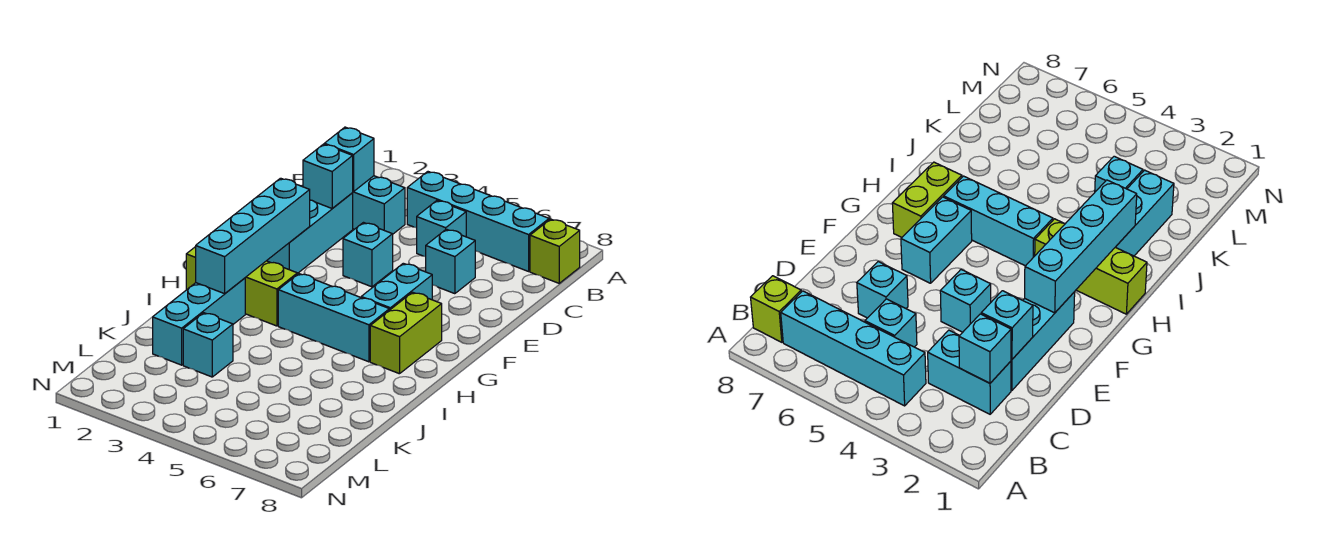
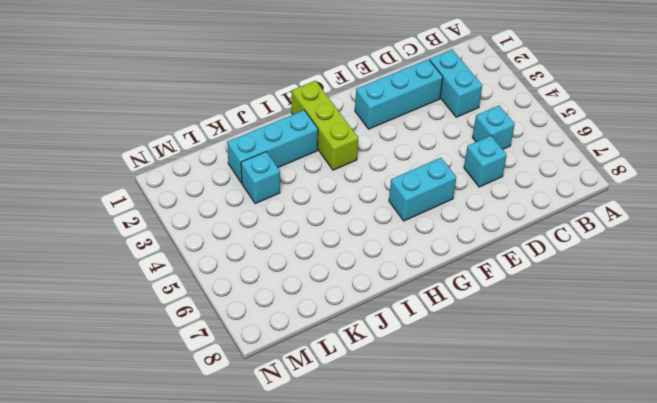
none -> cyan 1x4 brick [407,172,549,271]
none -> lime 1x1 brick [530,219,580,283]
none -> cyan 1x1 brick [343,223,393,287]

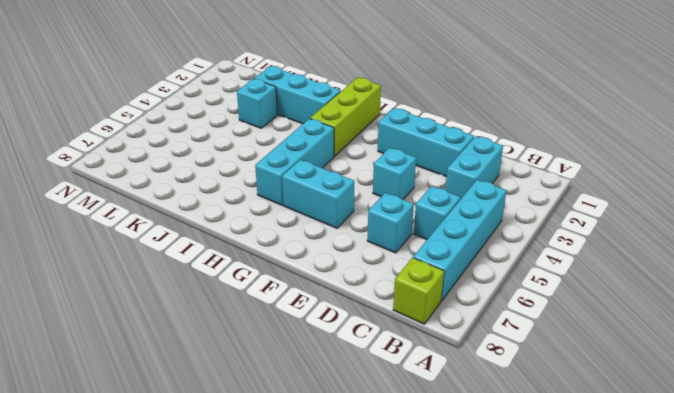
none -> lime 1x2 brick [370,292,442,374]
none -> cyan 1x1 brick [324,127,374,192]
none -> cyan 1x1 brick [303,144,353,208]

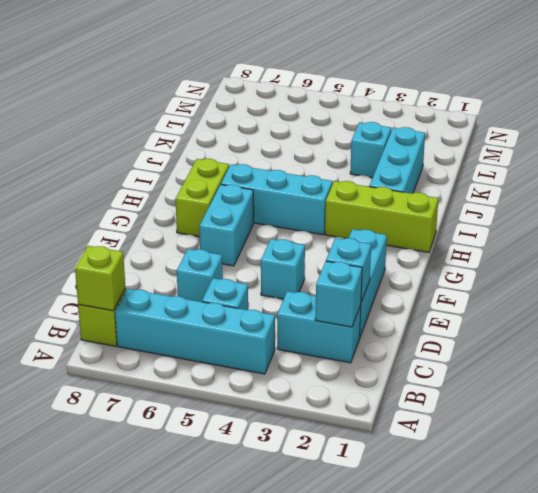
lime 1x1 brick [75,246,125,311] -> none
none -> cyan 1x4 brick [196,178,310,294]

